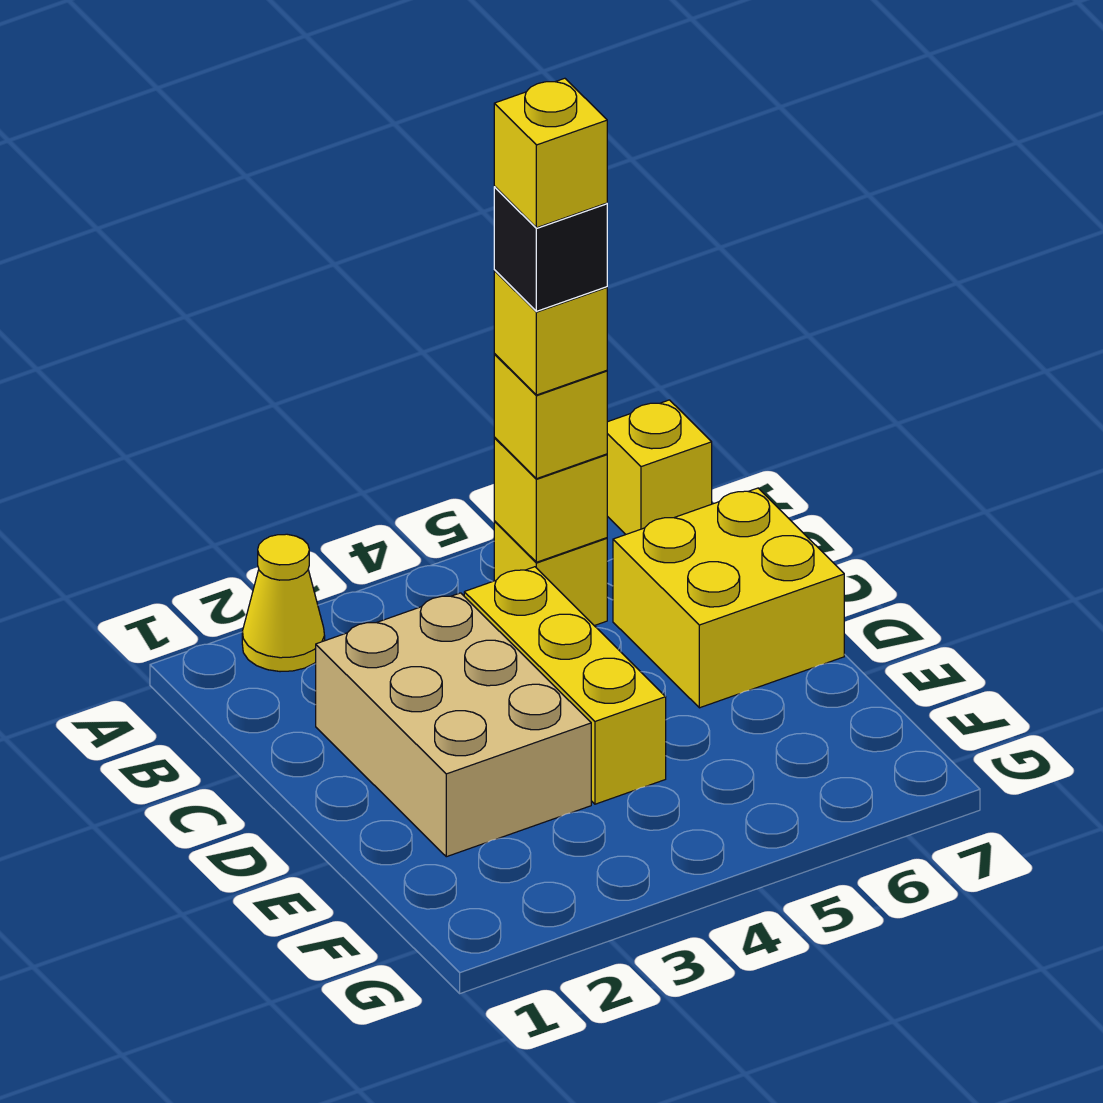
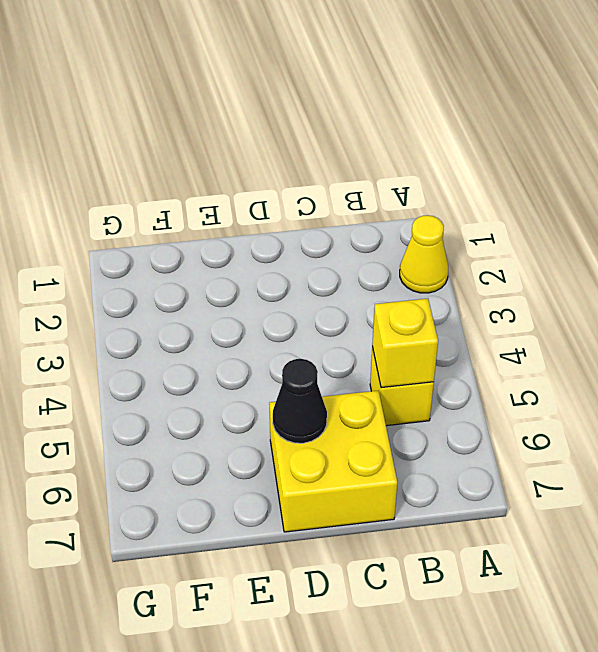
black 1x1 cone [273,359,327,443] -> none
none -> yellow 1x1 brick [607,400,712,534]
none -> tan 2x3 brick [316,593,591,857]

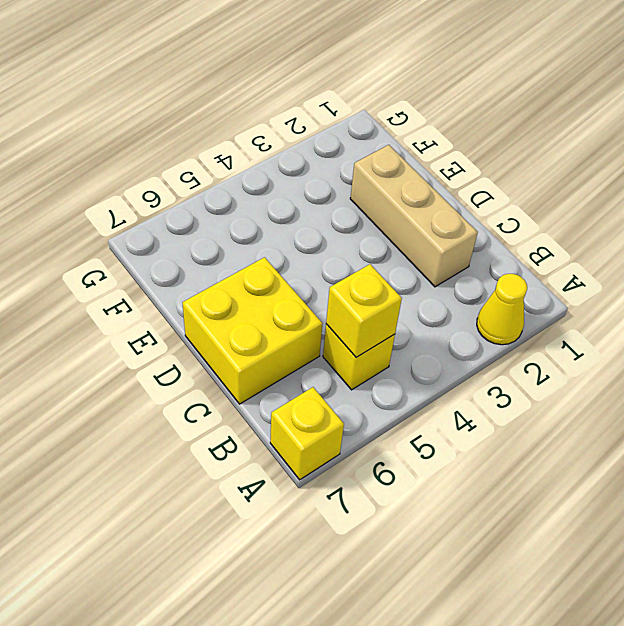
tan 1x3 brick [350,145,478,287] -> tan 2x3 brick [316,593,591,857]
none -> yellow 1x3 brick [464,567,666,804]
none -> yellow 1x1 brick [494,354,607,479]

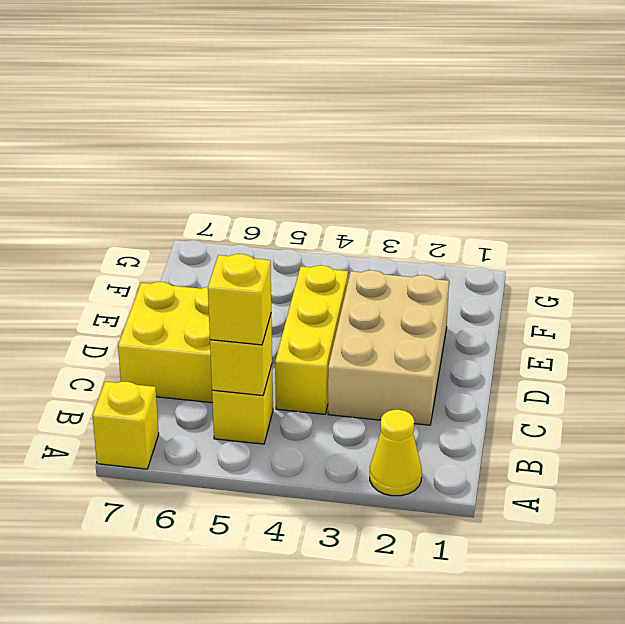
none -> yellow 1x1 brick [494,271,607,395]
none -> black 1x1 brick [494,187,607,311]

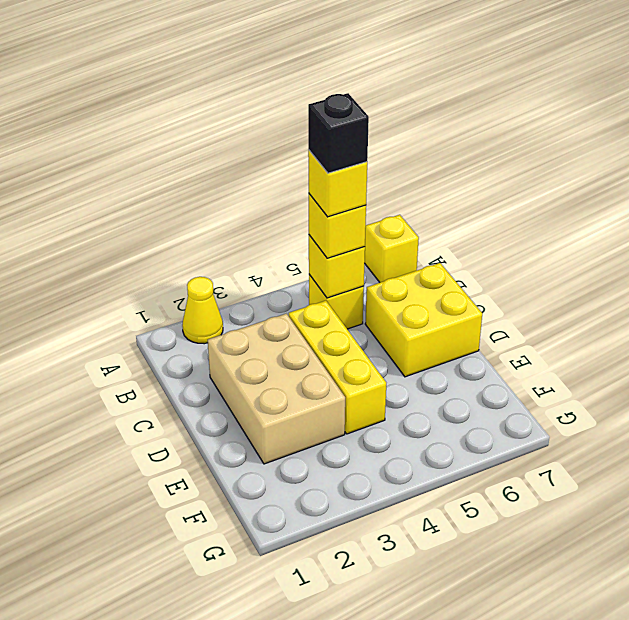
none -> yellow 1x1 brick [494,78,607,228]

